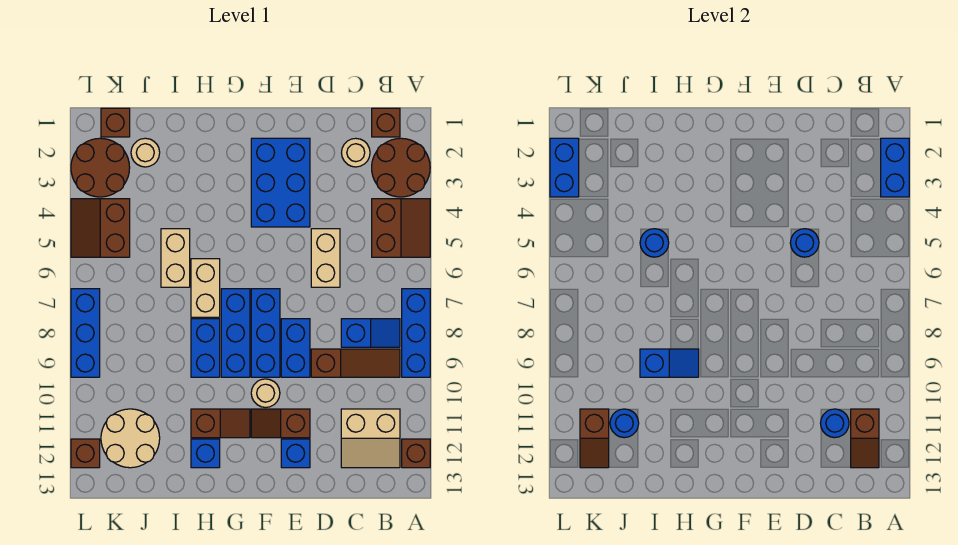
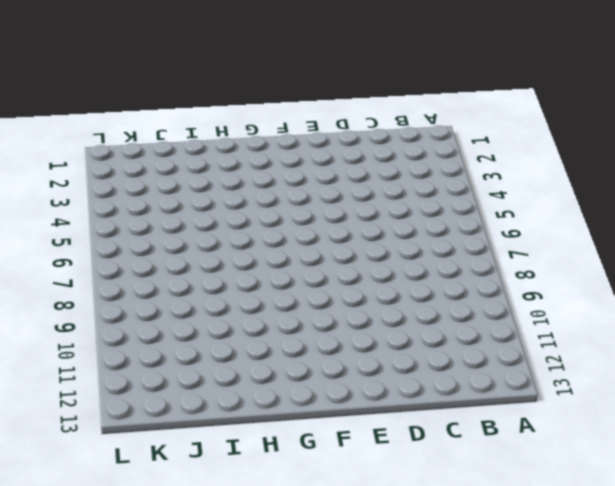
none -> brown 2x2 round brick [372,138,430,197]
none -> brown 2x2 slope [372,199,430,257]
none -> blue 1x3 brick [402,289,430,377]
none -> brown 1x1 brick [402,439,430,468]

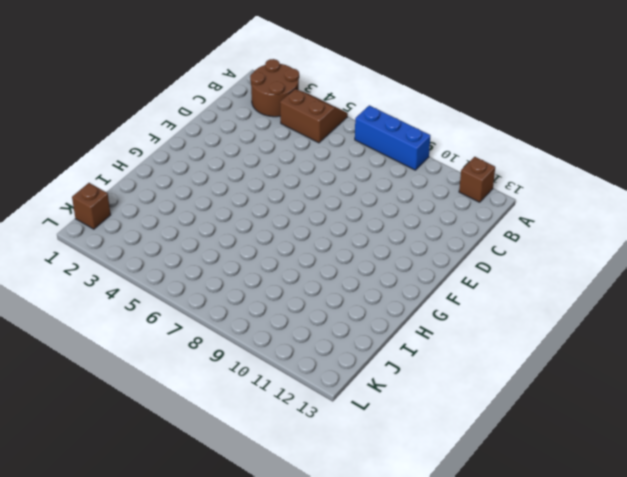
none -> brown 1x1 brick [372,108,400,137]
none -> blue 1x2 slope [341,319,400,347]
none -> brown 1x3 slope [311,349,400,377]
none -> tan 2x2 slope [341,409,400,468]

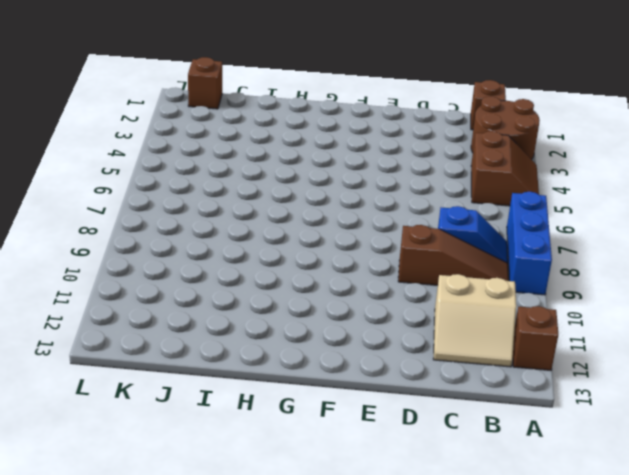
none -> tan 1x1 round brick [342,138,370,167]
none -> tan 1x2 brick [311,229,340,287]
none -> blue 2x3 brick [251,138,310,227]
none -> blue 1x2 brick [281,319,310,377]

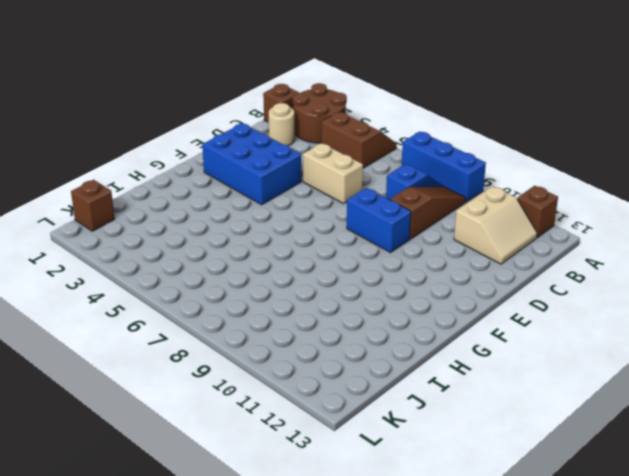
none -> brown 1x2 slope [251,409,310,438]
none -> blue 1x1 brick [281,439,310,468]
none -> blue 1x3 brick [251,289,280,377]
none -> tan 1x1 round brick [251,379,280,407]

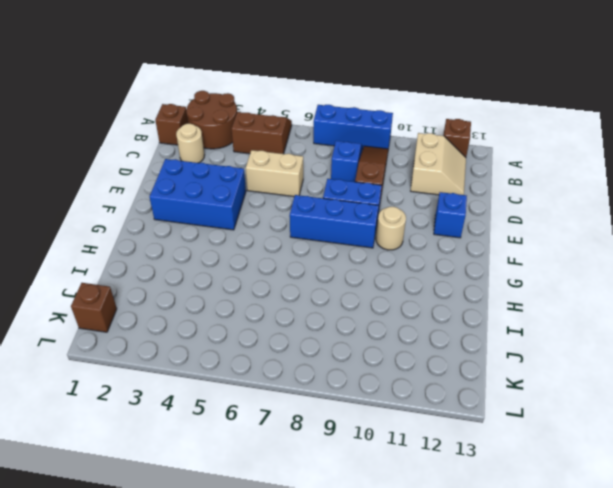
none -> brown 1x2 slope [251,409,310,438]
none -> blue 1x3 brick [221,289,250,377]
none -> brown 1x2 slope [191,409,250,438]
none -> tan 1x2 brick [191,259,220,317]

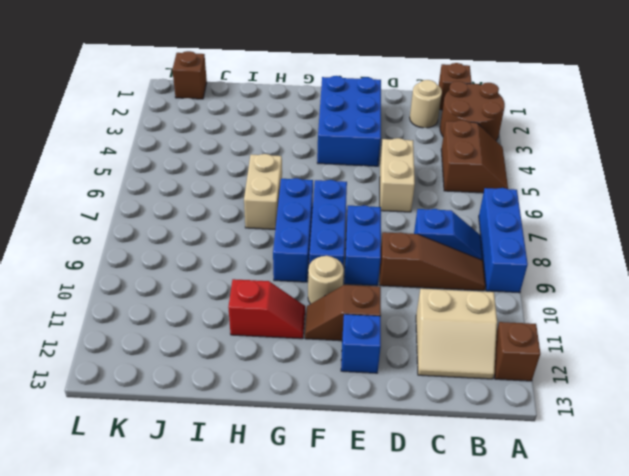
red 1x2 slope [228,279,305,339] -> brown 1x2 slope [191,409,250,438]
none -> blue 1x2 brick [191,319,220,377]
none -> blue 1x1 brick [191,439,220,468]
none -> tan 1x2 brick [161,229,190,287]
none -> tan 1x1 round brick [131,138,160,167]

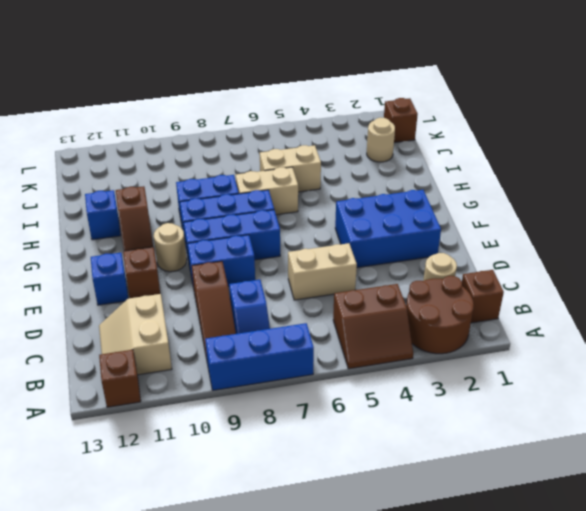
none -> tan 2x2 round brick [101,409,160,468]
none -> brown 2x2 round brick [71,138,130,197]
none -> brown 2x2 slope [71,199,130,257]
none -> blue 1x3 brick [71,289,100,377]

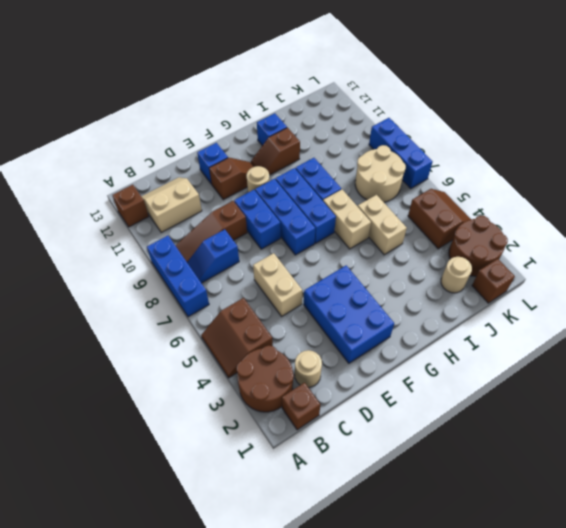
tan 2x2 round brick [355,145,406,202] -> tan 2x2 round brick moved to [101,409,160,468]
none -> brown 1x1 brick [71,439,100,468]
none -> blue 1x2 brick [881,138,909,197]
none -> brown 1x2 slope [851,409,879,468]
none -> blue 1x1 round brick [821,409,849,438]

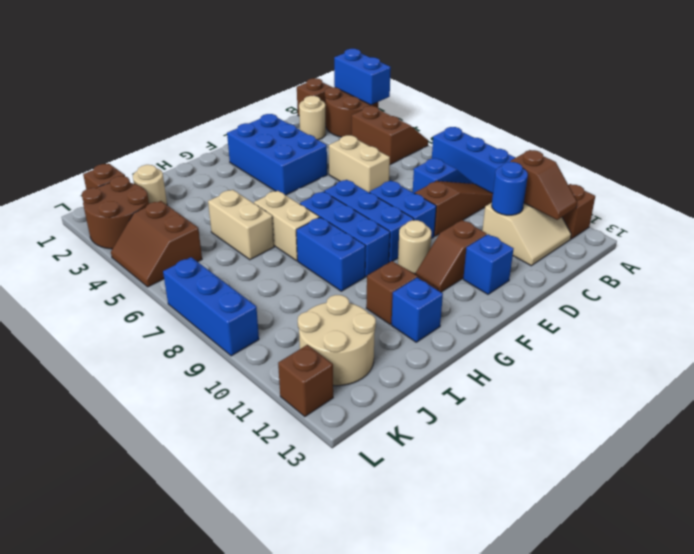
none -> blue 1x1 round brick [790,229,819,257]
none -> blue 1x2 slope [640,349,699,377]
none -> blue 1x1 round brick [640,229,669,257]
none -> blue 1x1 round brick [610,409,639,438]

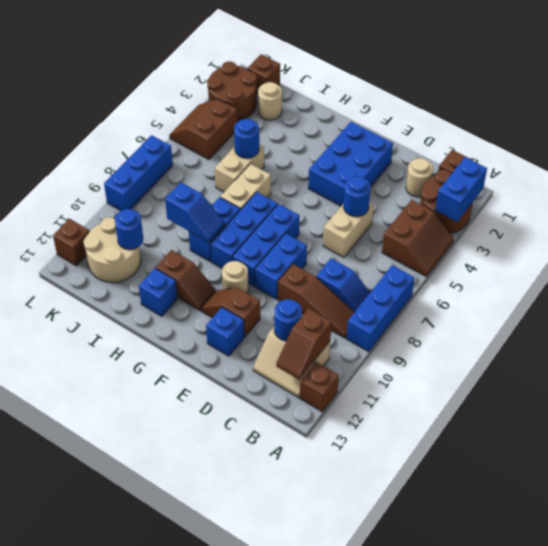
none -> brown 1x2 slope [580,409,609,468]
none -> blue 1x2 brick [550,138,579,197]

